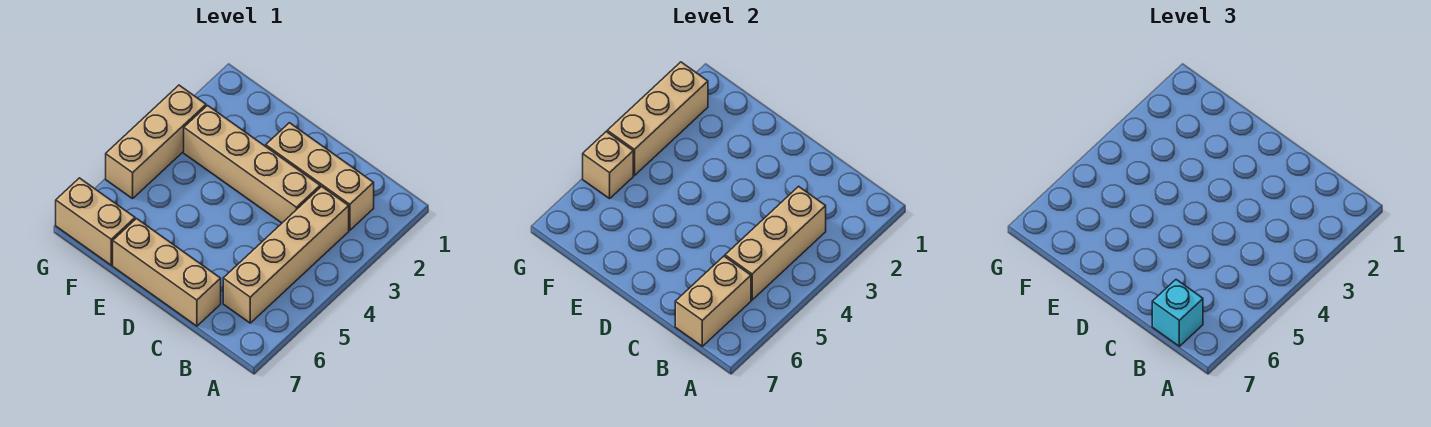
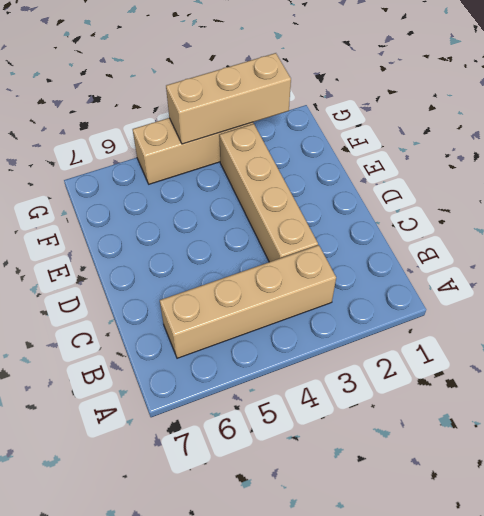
none -> tan 1x3 brick [266,123,374,230]
none -> tan 1x3 brick [113,219,221,326]

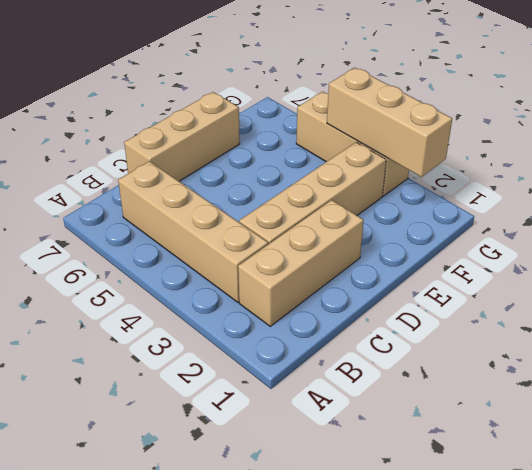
none -> tan 1x2 brick [56,178,135,265]
none -> tan 1x3 brick [725,186,826,300]

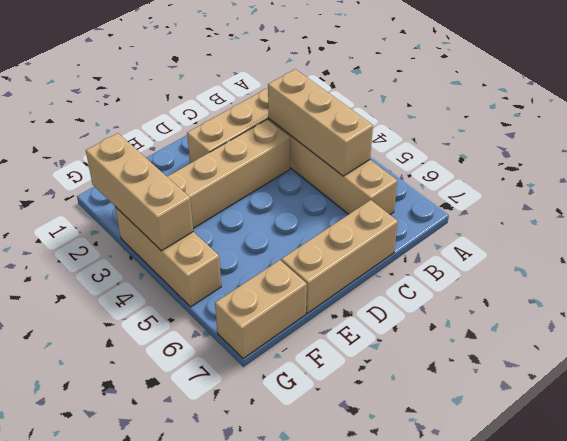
none -> tan 1x2 brick [675,256,751,346]
none -> tan 1x1 brick [583,132,633,199]

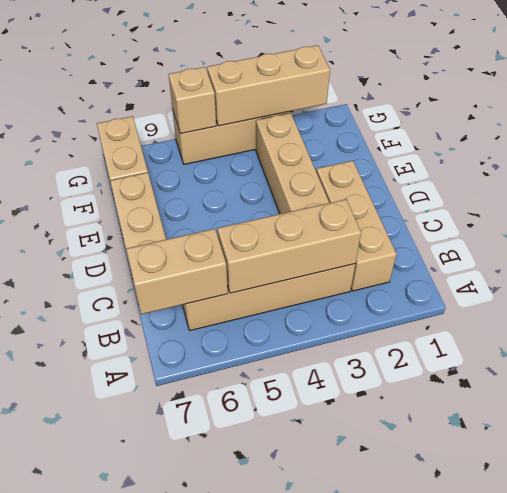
none -> cyan 1x1 brick [1152,280,1203,346]

